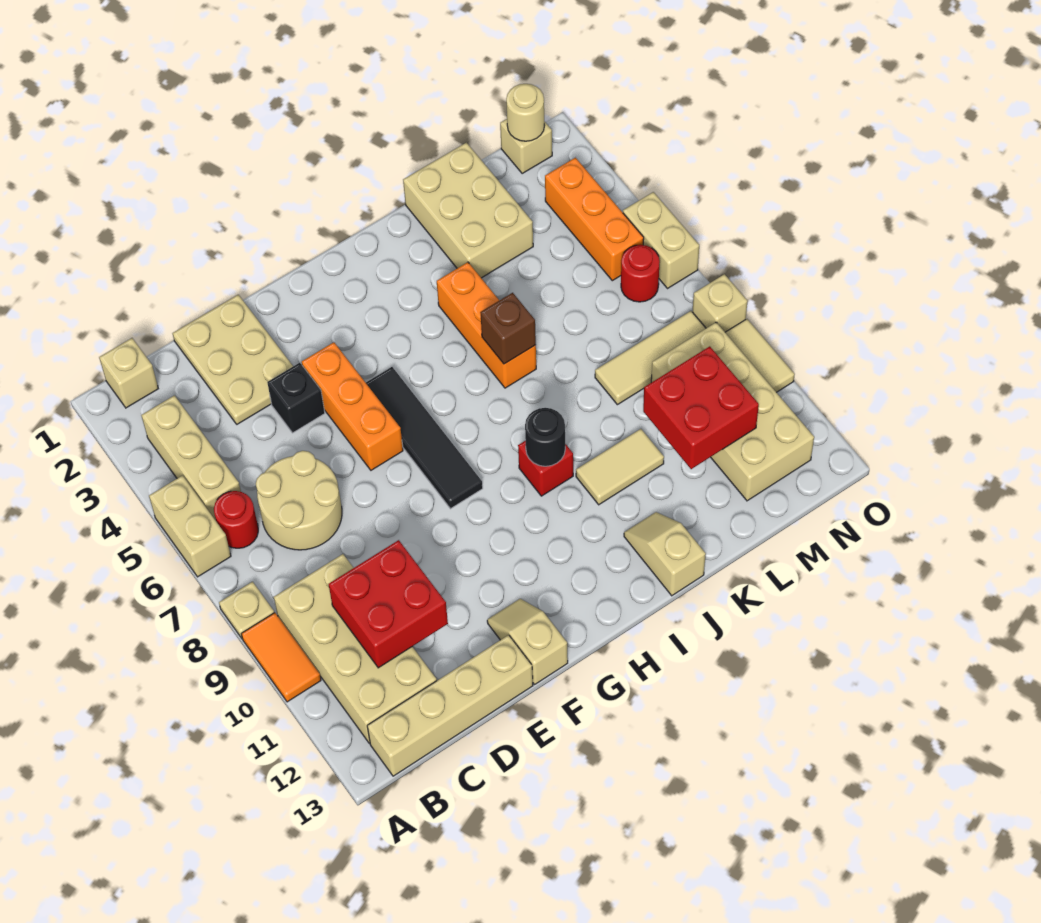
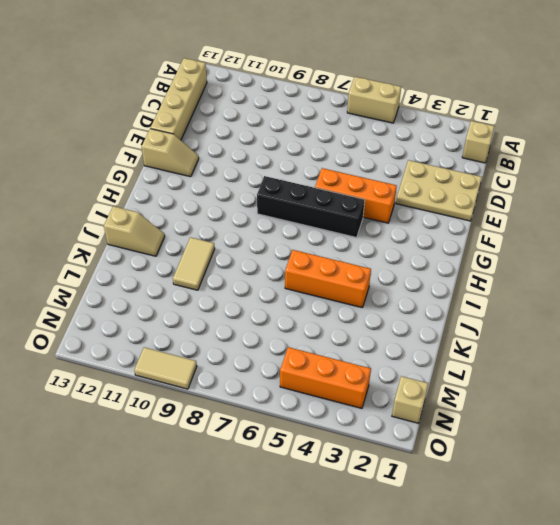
black 1x4 brick [257,176,365,237] -> black 1x4 tile [366,367,483,509]
none -> tan 1x1 plate [219,582,274,638]
none -> orange 1x2 tile [241,613,321,702]
none -> tan 1x3 brick [141,395,241,520]
none -> red 1x1 round brick [214,491,258,548]

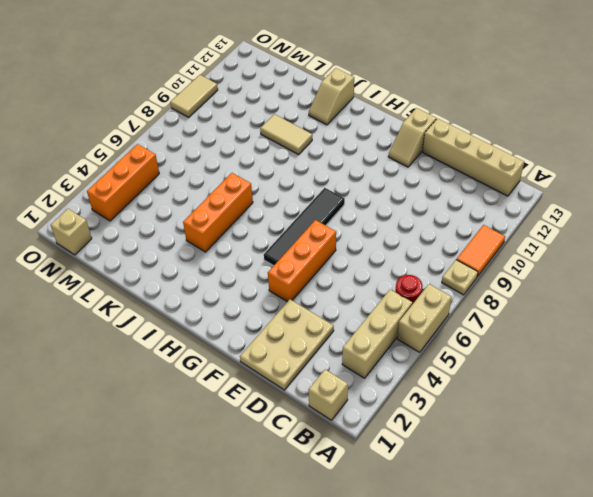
none -> tan 2x4 brick [274,554,437,743]
none -> tan 2x2 round brick [256,451,342,550]
none -> black 1x1 brick [267,363,325,433]
none -> red 1x1 brick [518,441,573,496]

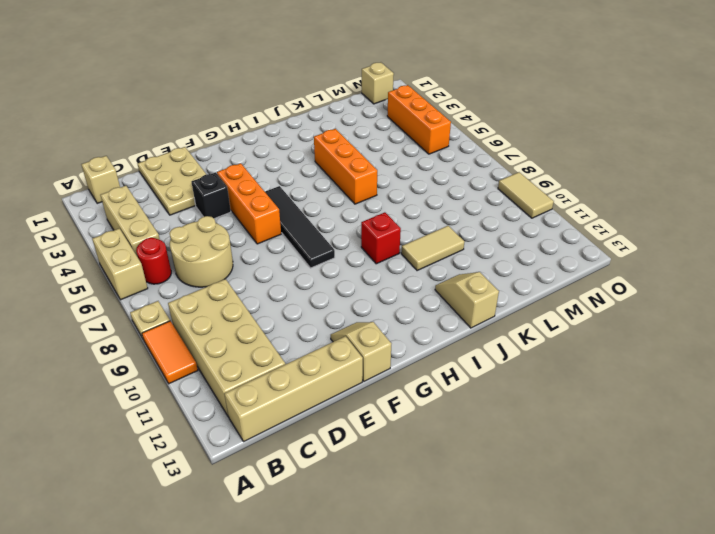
none -> tan 2x3 brick [403,143,533,278]
none -> tan 1x3 tile [595,311,706,405]
none -> tan 2x4 brick [651,322,814,501]
none -> red 1x1 round brick [621,245,660,302]

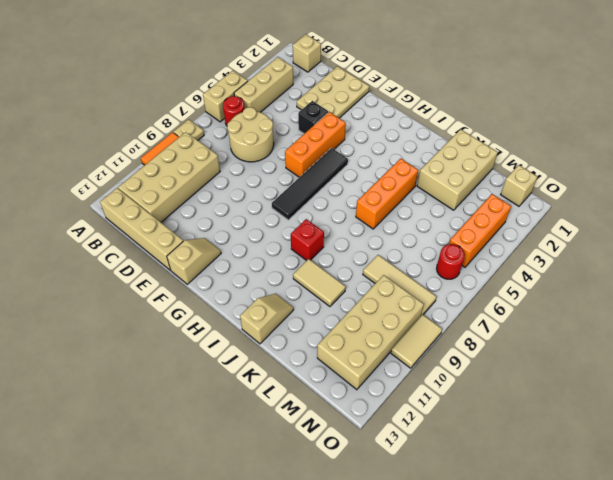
none -> tan 1x2 brick [623,192,699,289]
none -> tan 1x1 brick [692,274,747,332]
none -> red 2x2 brick [329,540,448,668]
none -> black 1x1 round brick [525,408,565,466]

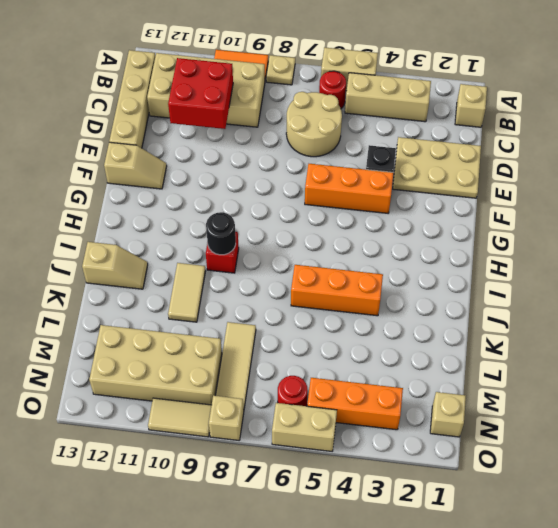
none -> black 1x4 tile [366,367,483,509]
none -> tan 2x3 brick [403,143,533,278]
none -> brown 1x1 brick [480,293,536,364]
none -> red 2x2 brick [643,346,759,469]

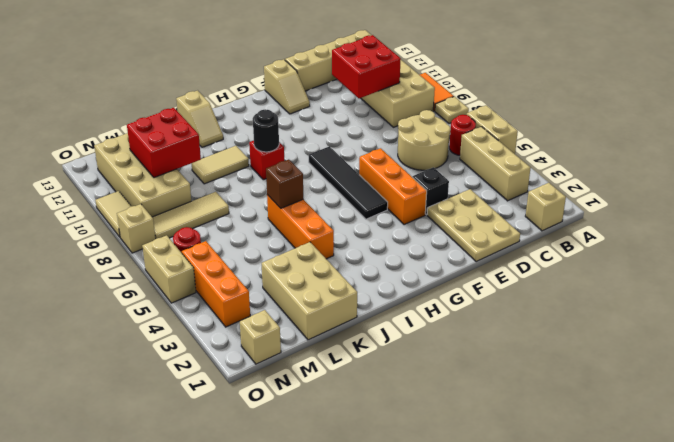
none -> tan 1x1 round brick [506,84,545,141]

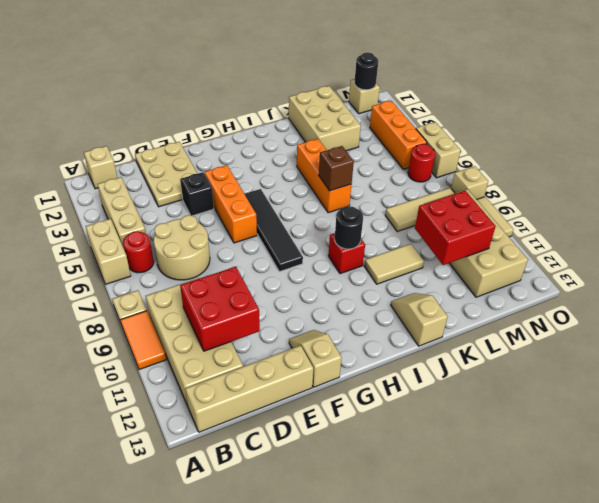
black 1x1 round brick [354,52,378,90] -> tan 1x1 round brick [506,84,545,141]

